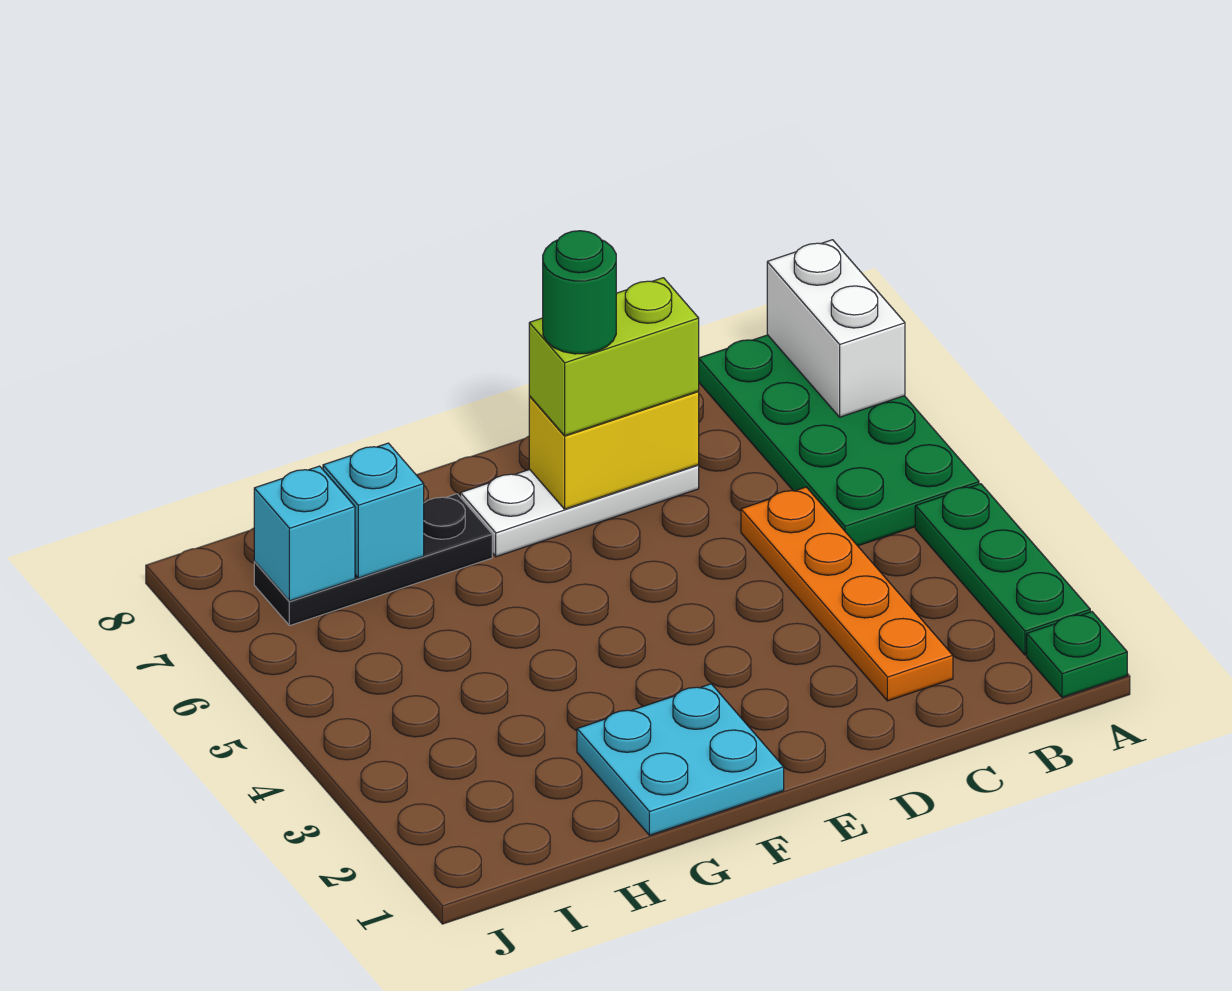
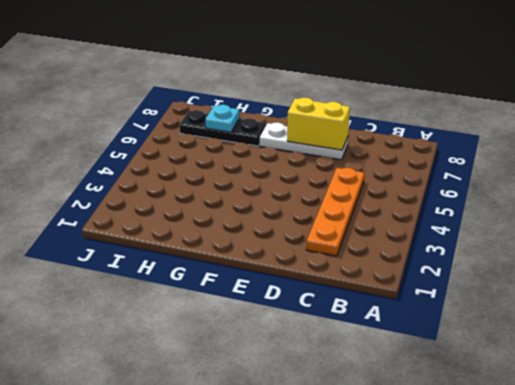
cyan 1x1 plate [205,105,240,132] -> cyan 1x1 brick [323,443,424,578]
none -> green 1x1 plate [1027,612,1127,697]
none -> green 1x3 plate [915,484,1090,655]
none -> green 2x4 plate [699,335,979,546]

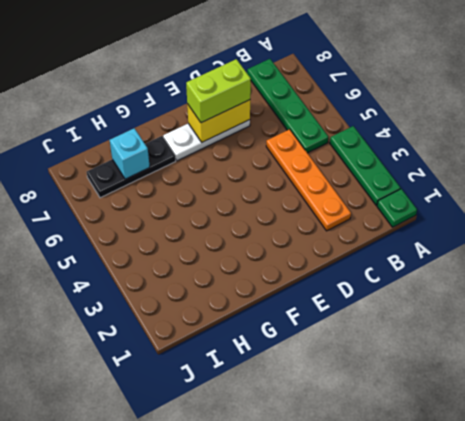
green 1x4 plate [247,59,328,153] -> green 2x4 plate [699,335,979,546]
none -> cyan 2x2 plate [577,684,784,835]
none -> white 1x2 brick [767,240,905,417]
none -> cyan 1x1 brick [254,466,355,601]

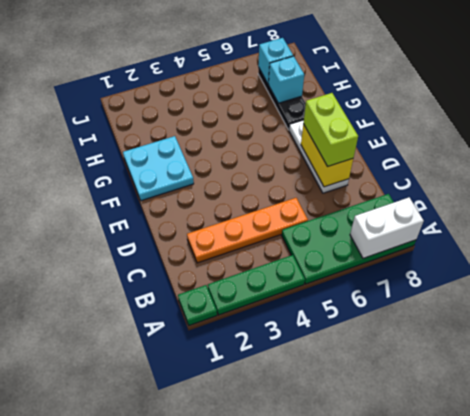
none -> green 1x1 round brick [543,231,616,354]

